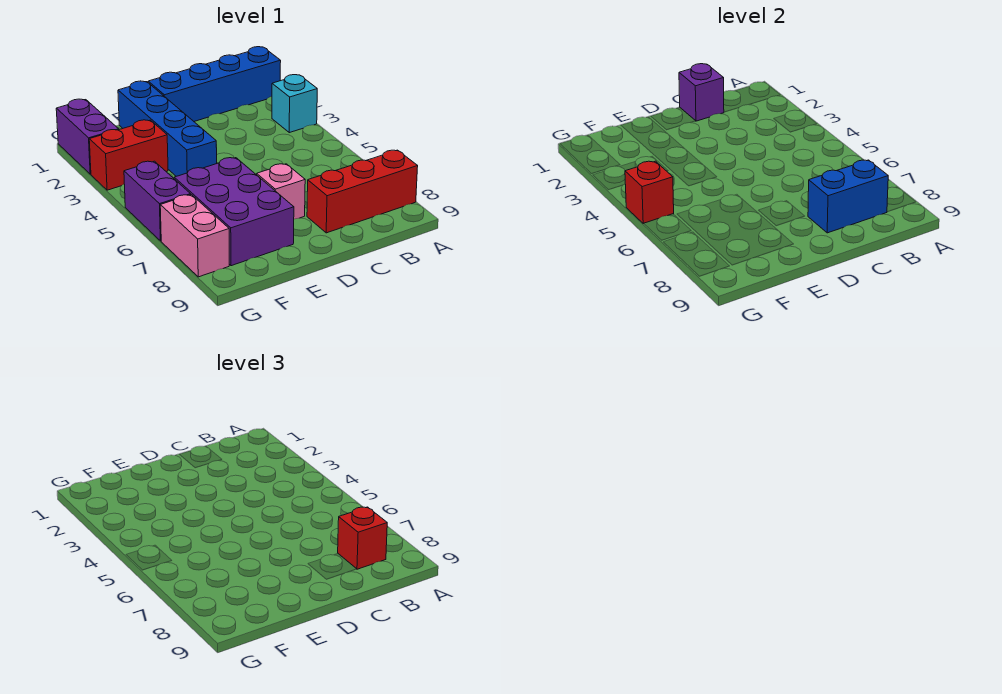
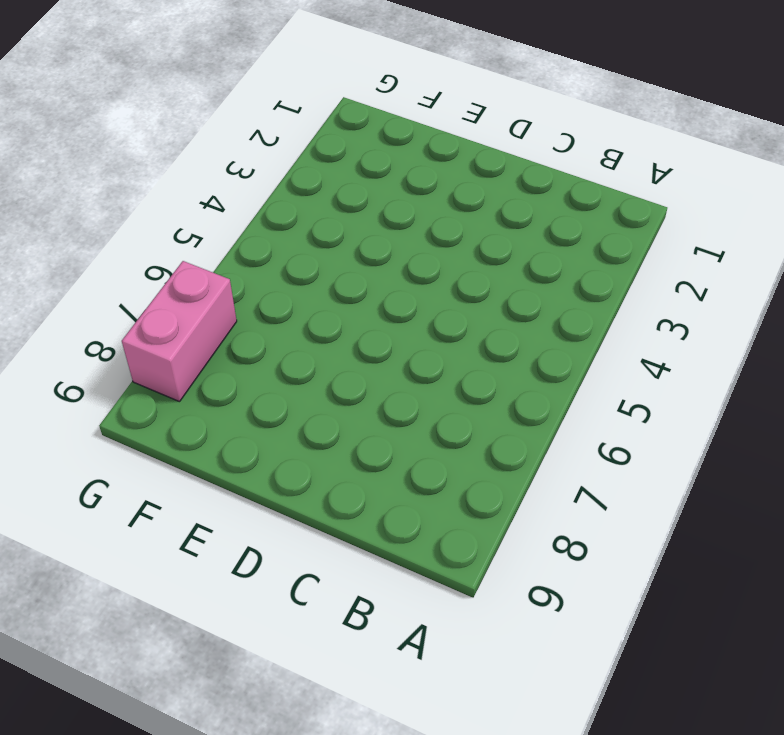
none -> blue 1x4 brick [148,47,281,121]
none -> cyan 1x1 brick [272,75,317,133]
none -> red 1x3 brick [307,150,418,233]

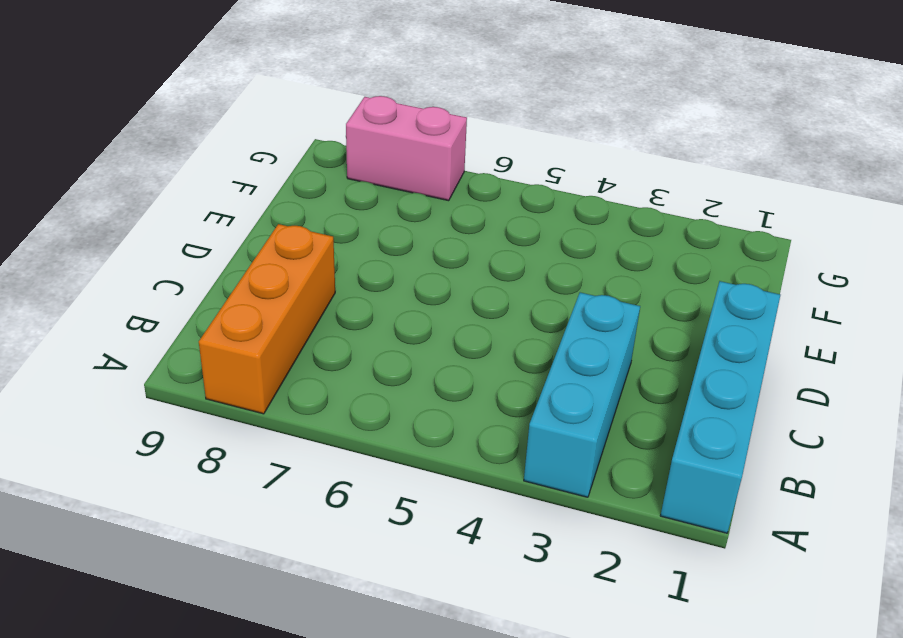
cyan 1x4 brick [660,281,780,533] -> blue 1x4 brick [148,47,281,121]
cyan 1x3 brick [524,293,640,497] -> cyan 1x1 brick [272,75,317,133]
orange 1x3 brick [199,224,335,414] -> red 1x3 brick [307,150,418,233]
none -> pink 1x1 brick [257,164,305,219]
none -> blue 1x4 brick [118,81,217,176]
none -> purple 2x3 brick [174,158,294,266]

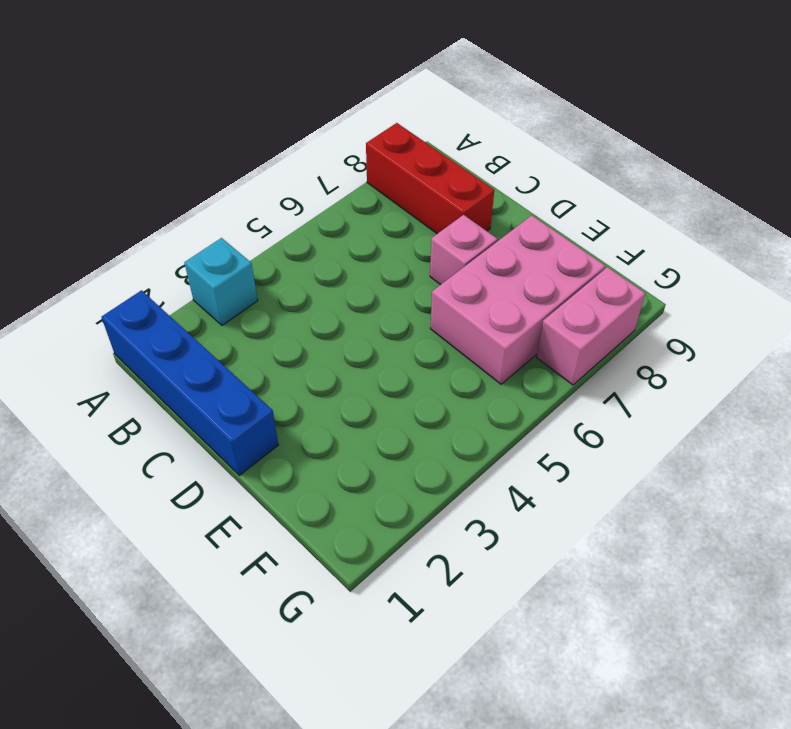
pink 2x3 brick [430,215,605,384] -> purple 2x3 brick [174,158,294,266]
none -> blue 1x4 brick [118,81,217,176]
none -> red 1x2 brick [89,120,168,190]
none -> purple 1x2 brick [56,99,119,174]

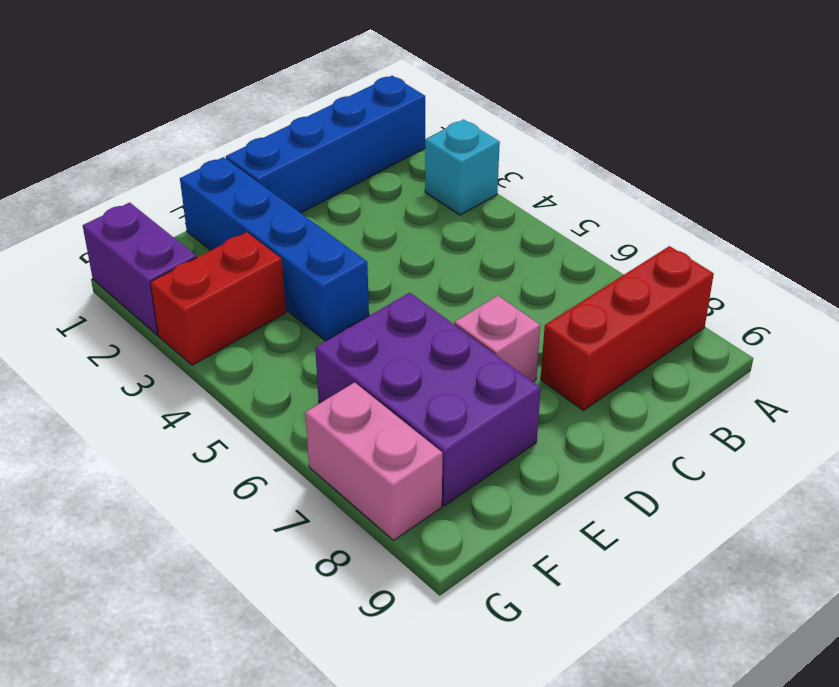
none -> purple 1x2 brick [124,161,191,241]
none -> blue 1x2 brick [808,160,888,233]
none -> purple 1x1 brick [679,64,724,121]

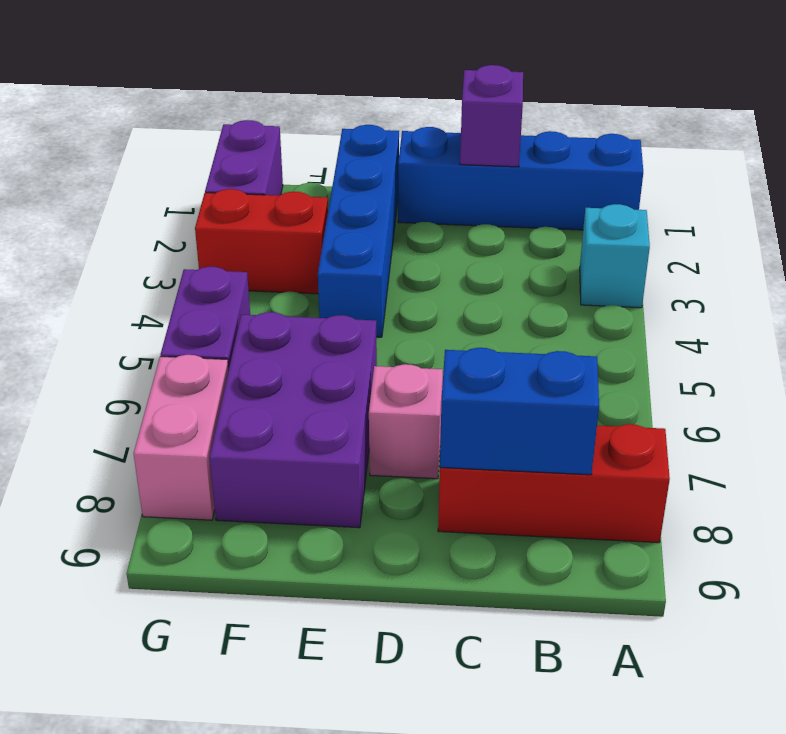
none -> red 1x1 brick [625,161,674,224]
none -> red 1x1 brick [338,507,387,569]

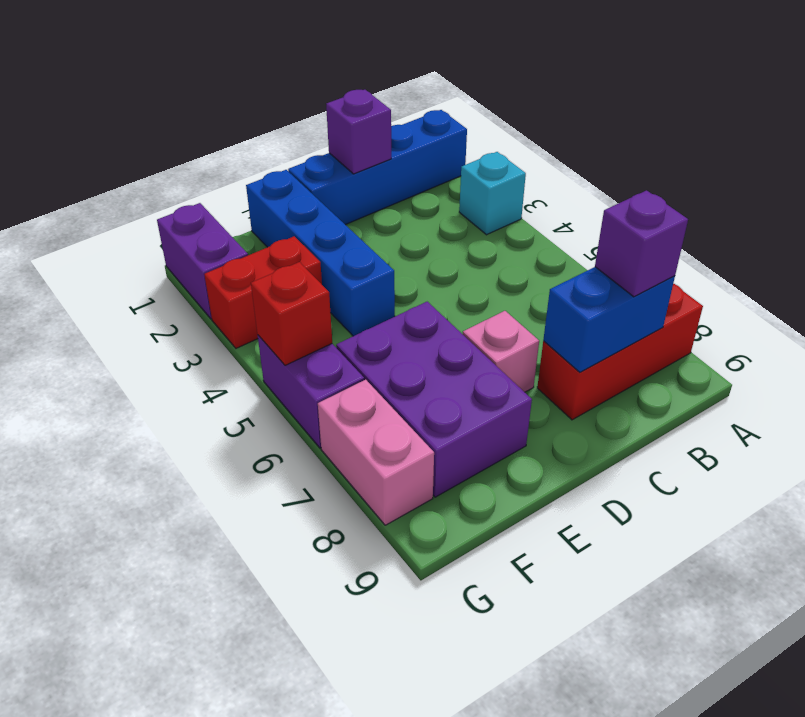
purple 1x1 brick [595,190,688,297] -> red 1x1 brick [338,507,387,569]

